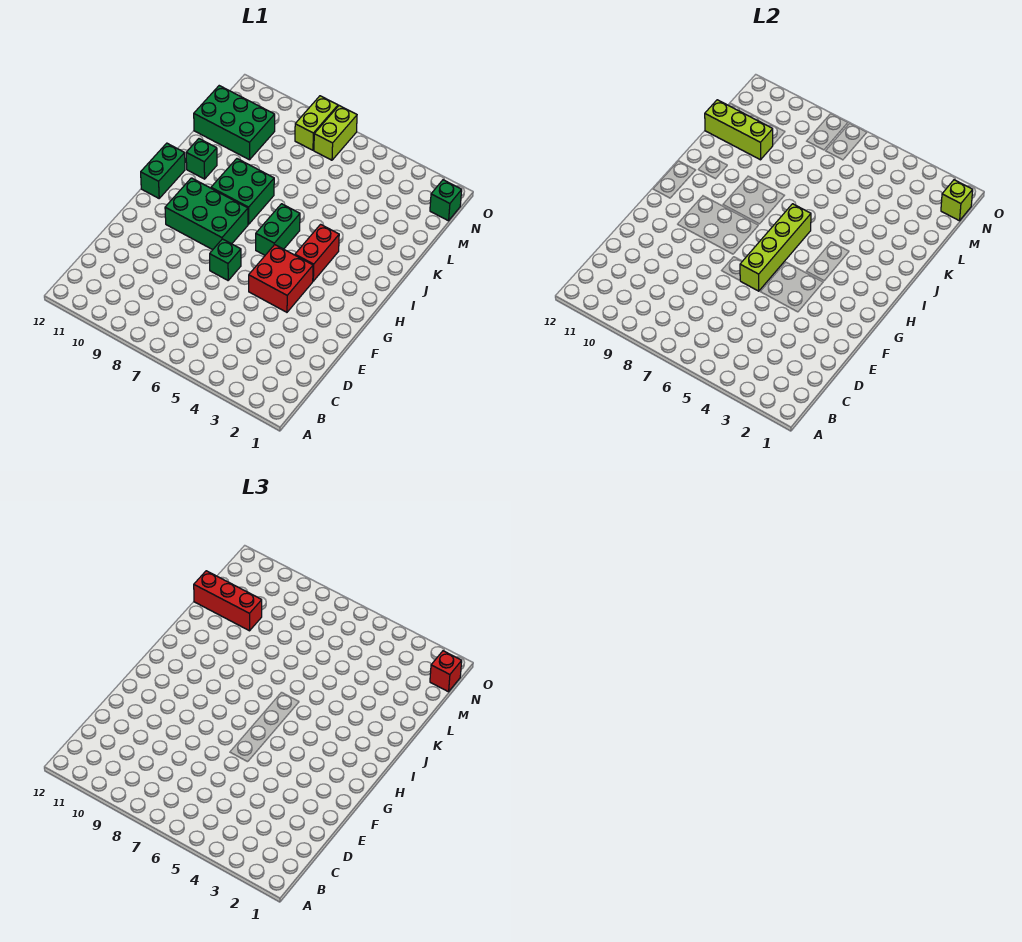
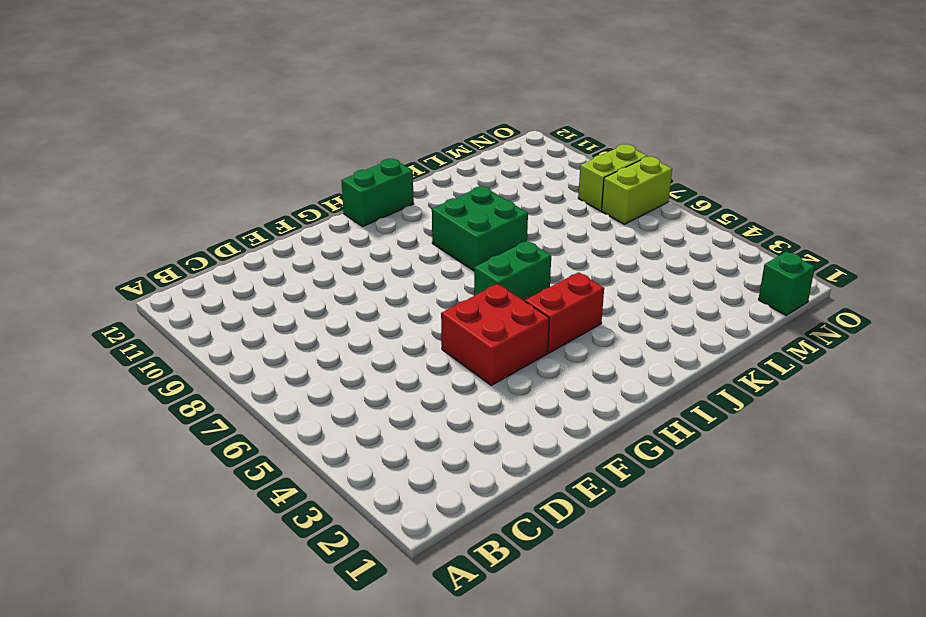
none -> green 1x1 brick [210,239,241,280]
none -> green 2x3 brick [165,178,248,250]
none -> green 1x1 brick [186,139,217,179]

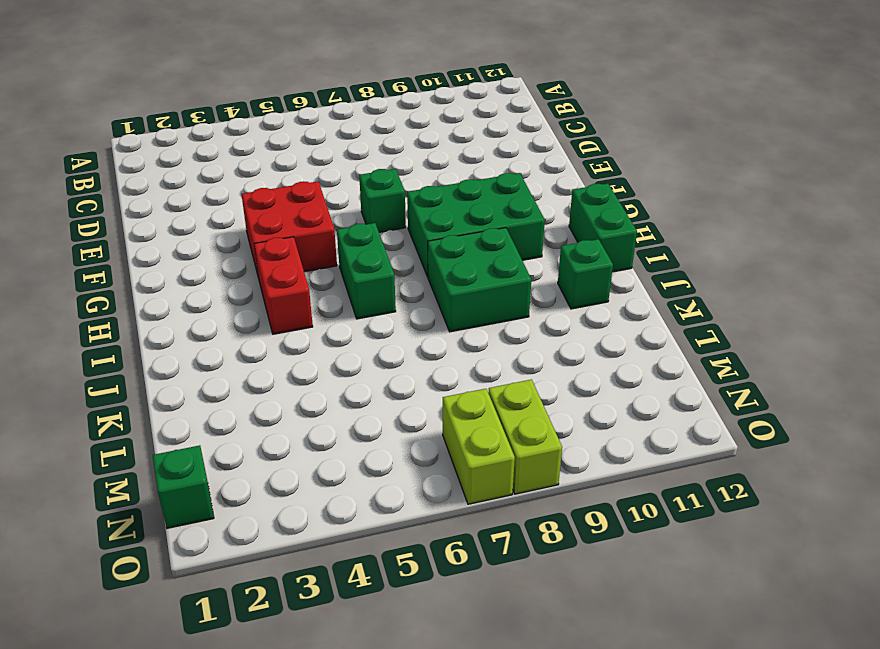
none -> green 2x3 brick [194,86,275,160]
none -> lime 1x4 brick [740,204,811,291]
none -> lime 1x3 brick [705,100,773,160]

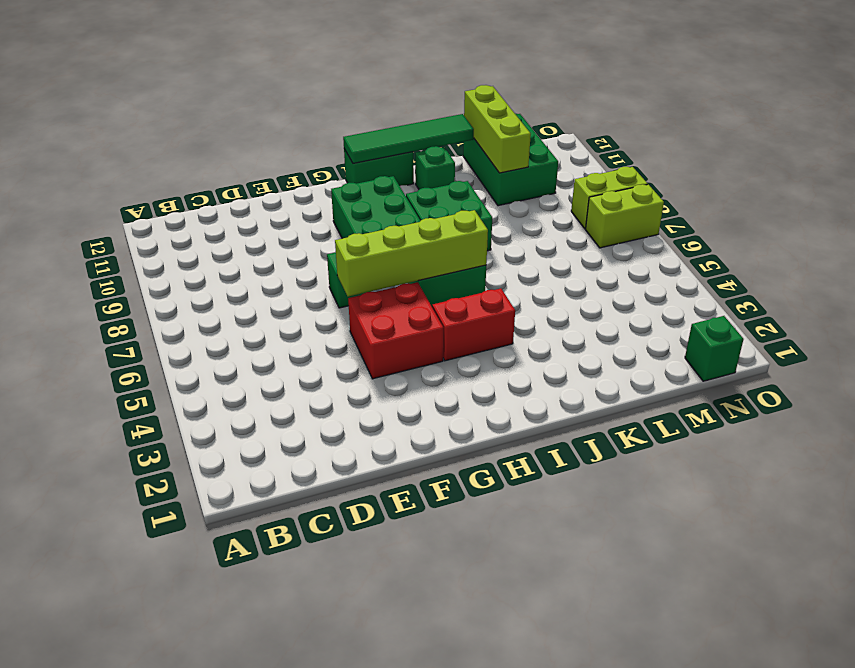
green 1x4 tile [343,114,474,164] -> none
none -> lime 1x1 brick [941,180,973,221]
none -> red 1x3 brick [194,571,262,631]
none -> red 1x1 brick [430,651,462,692]

